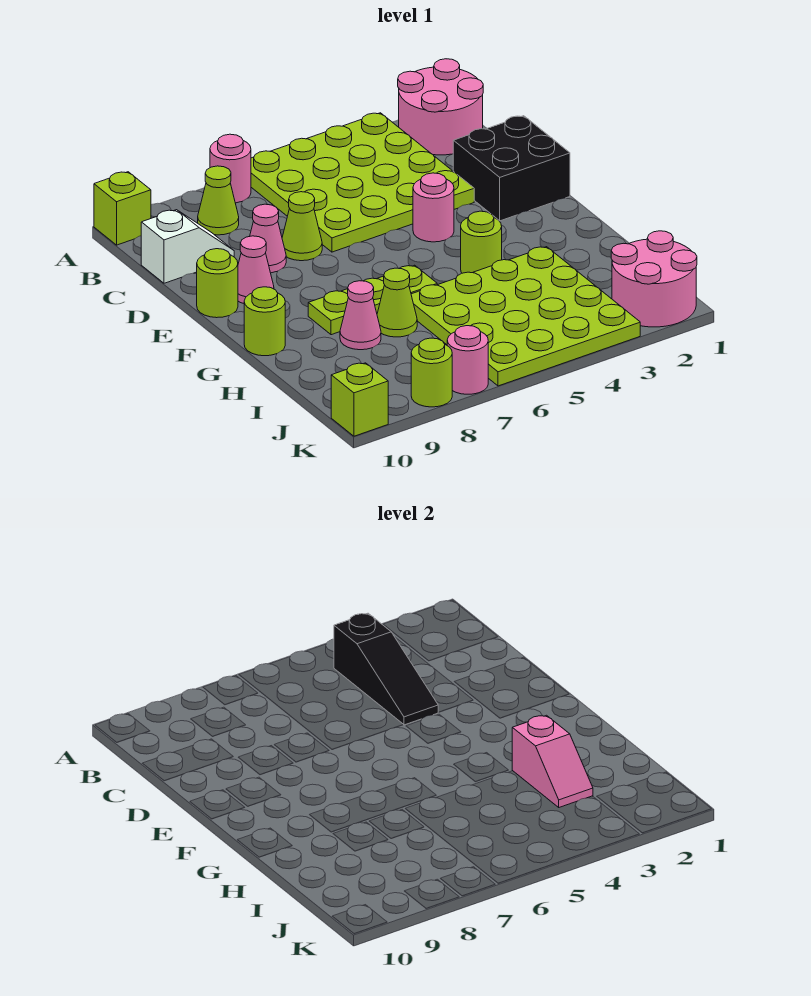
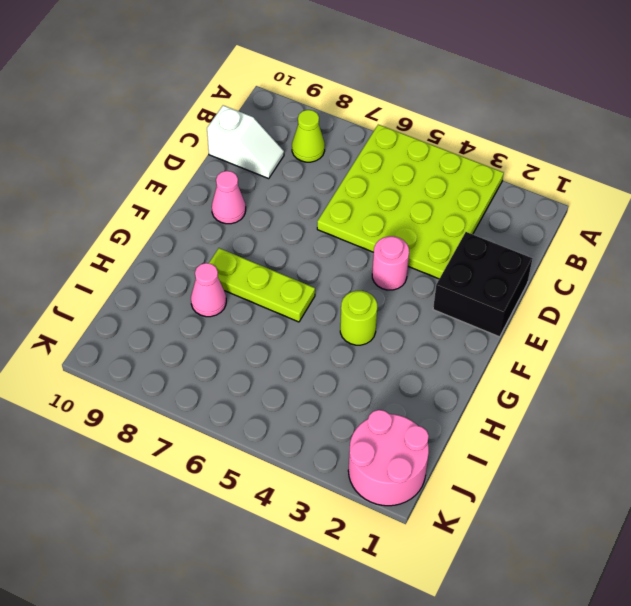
none -> pink 2x2 round brick [398,59,483,155]
none -> pink 1x1 round brick [210,134,251,203]
none -> lime 1x1 brick [94,172,151,245]

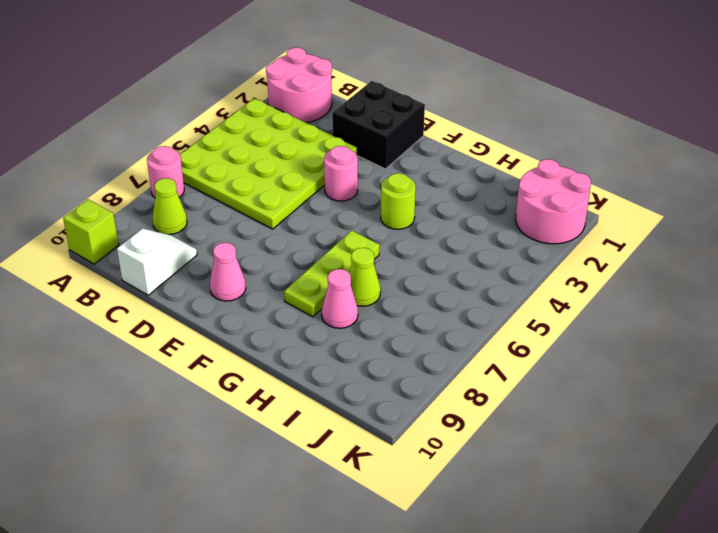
none -> lime 1x1 cone [282,192,322,261]
none -> pink 1x1 cone [250,204,286,273]
none -> lime 1x1 round brick [197,249,238,318]

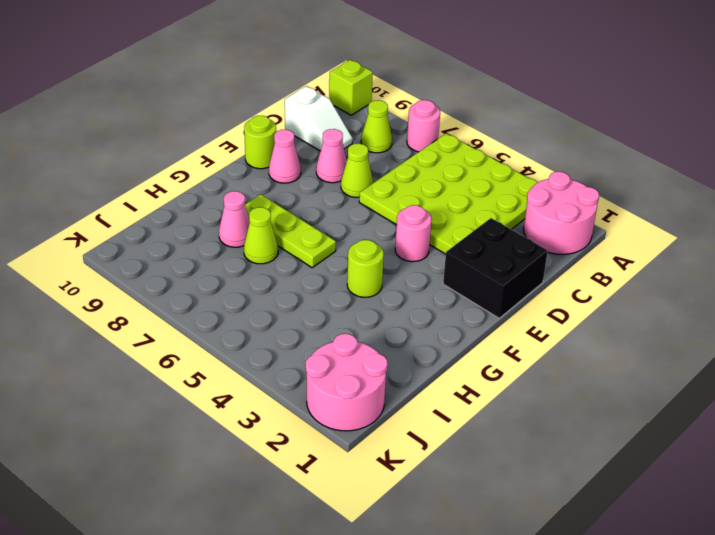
none -> lime 1x1 round brick [244,287,285,356]
none -> lime 4x4 plate [411,247,640,386]
none -> pink 1x1 round brick [447,326,488,394]

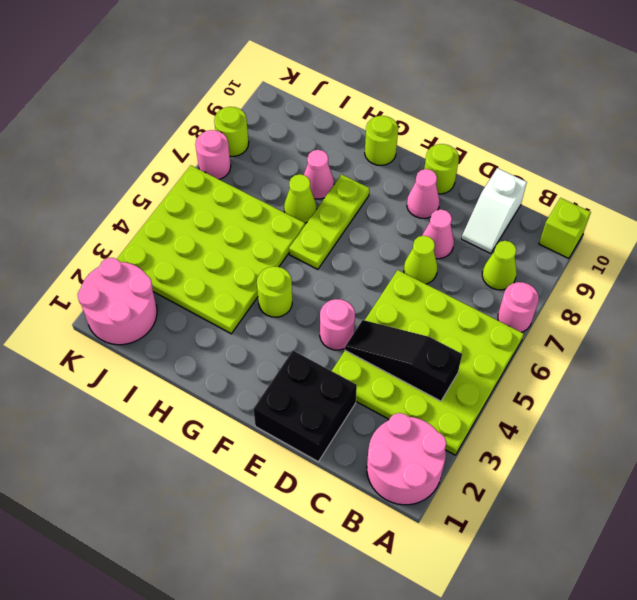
none -> lime 1x1 brick [331,363,388,436]
none -> pink 1x2 slope [512,715,593,807]

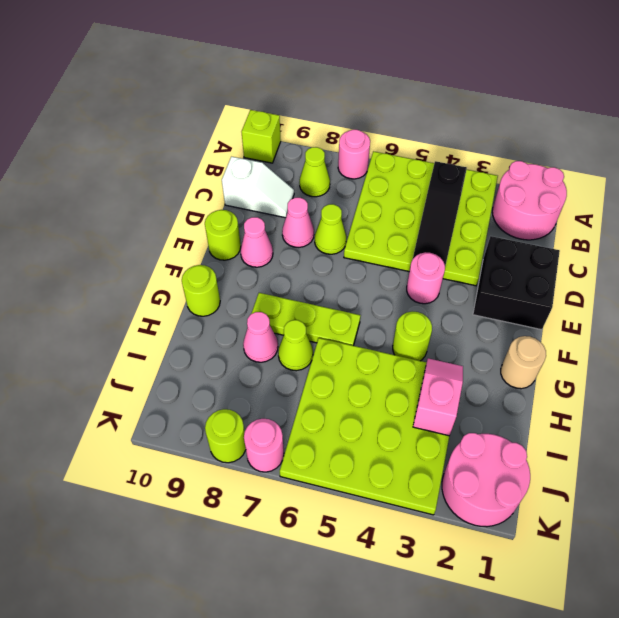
tan 1x1 round brick [501,336,546,389] -> none
pink 1x2 slope [413,358,463,436] -> pink 1x2 slope turned to [512,715,593,807]
none -> lime 1x1 brick [331,363,388,436]

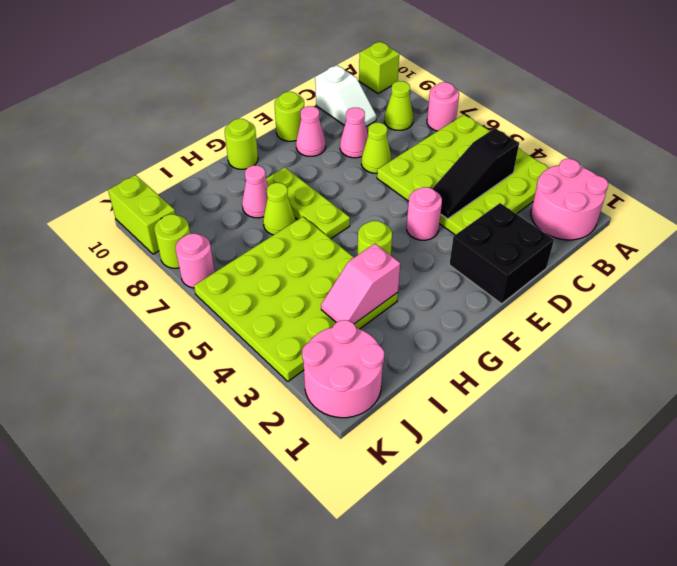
lime 1x2 brick [108,175,175,254] -> lime 1x1 brick [331,363,388,436]

